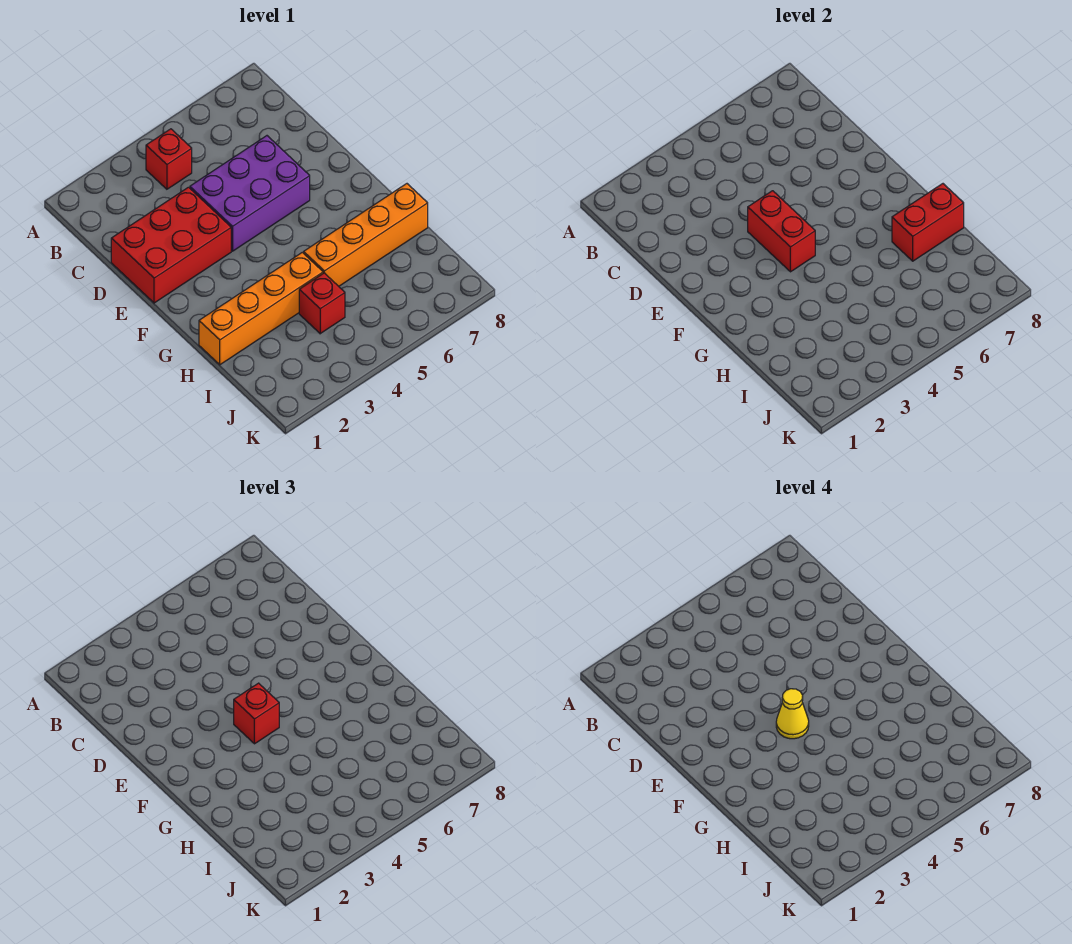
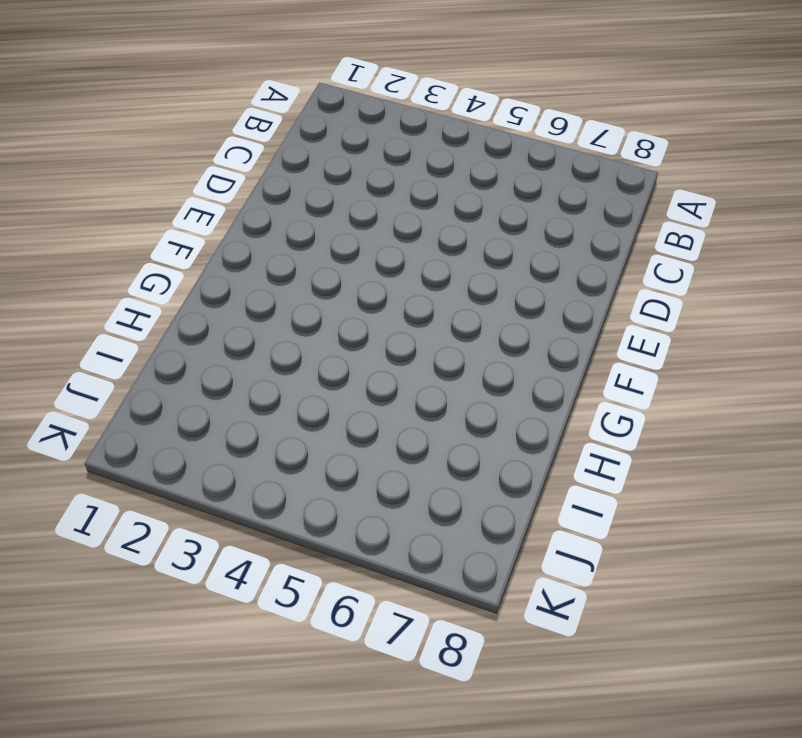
none -> red 1x1 brick [146,129,192,189]
none -> red 2x3 brick [111,187,231,303]

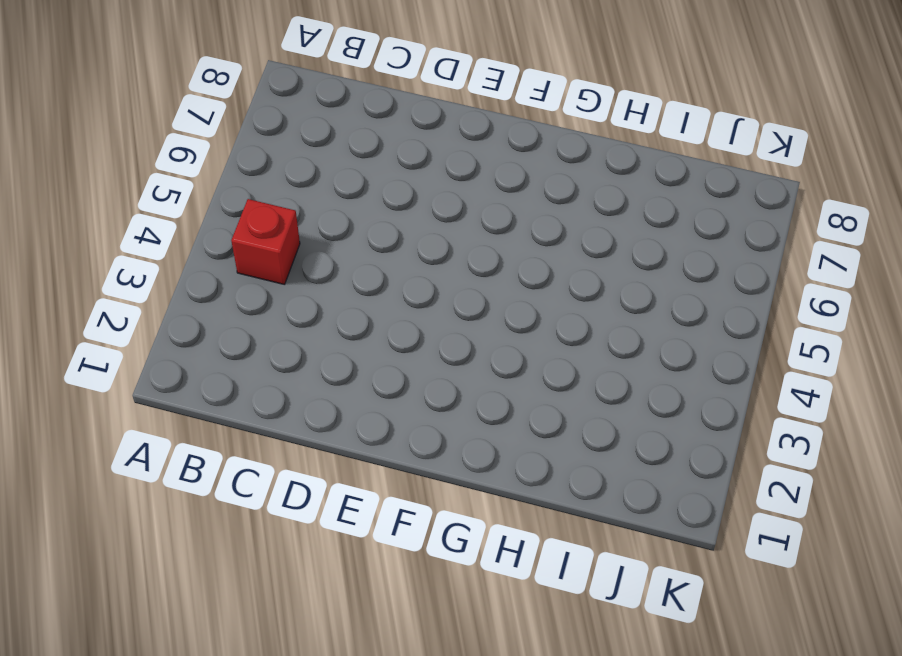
none -> red 2x3 brick [111,187,231,303]
none -> purple 2x3 brick [190,136,310,251]

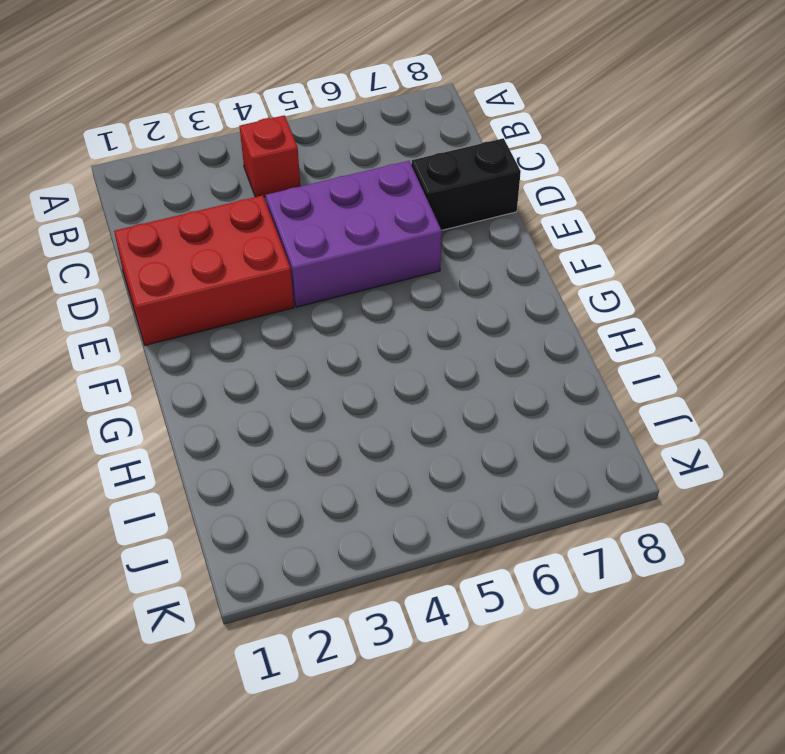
black 1x2 brick [411,138,521,230] -> none
none -> orange 1x4 brick [199,252,323,365]
none -> orange 1x4 brick [304,184,428,286]

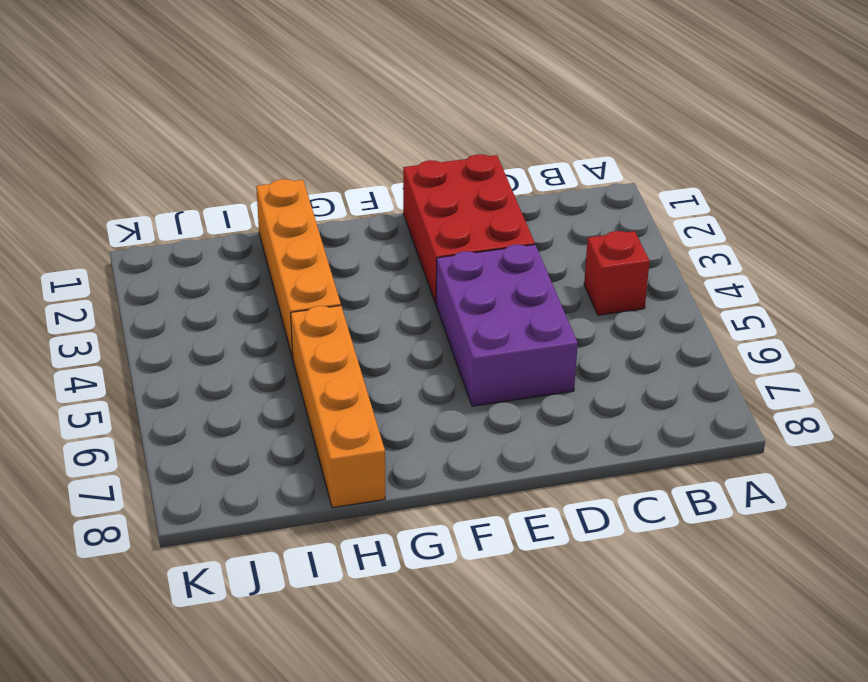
none -> red 1x1 brick [299,273,345,334]
none -> red 1x2 brick [748,191,815,272]

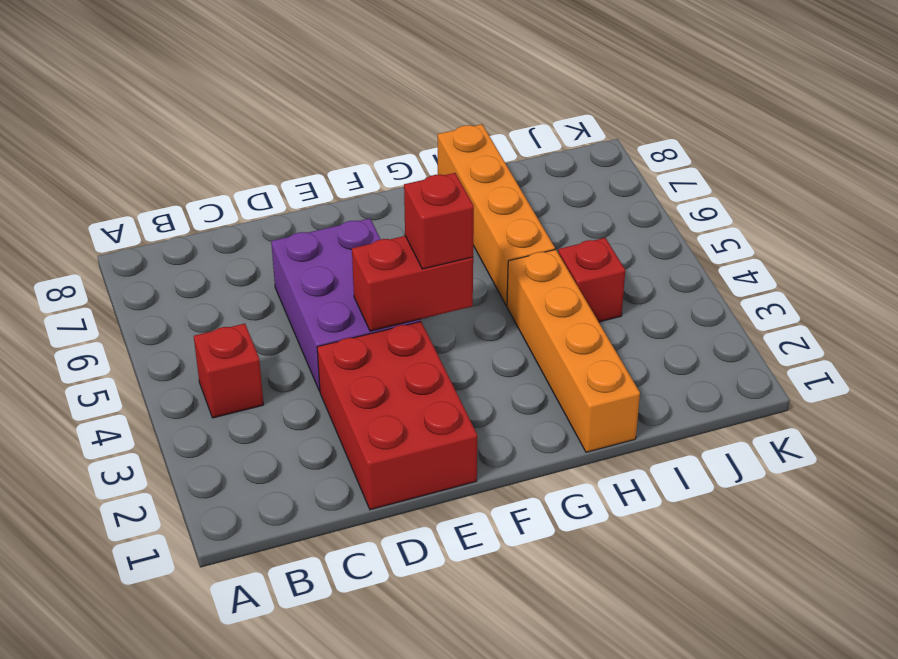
none -> red 1x2 brick [892,184,964,261]
none -> yellow 1x1 cone [776,689,809,739]

